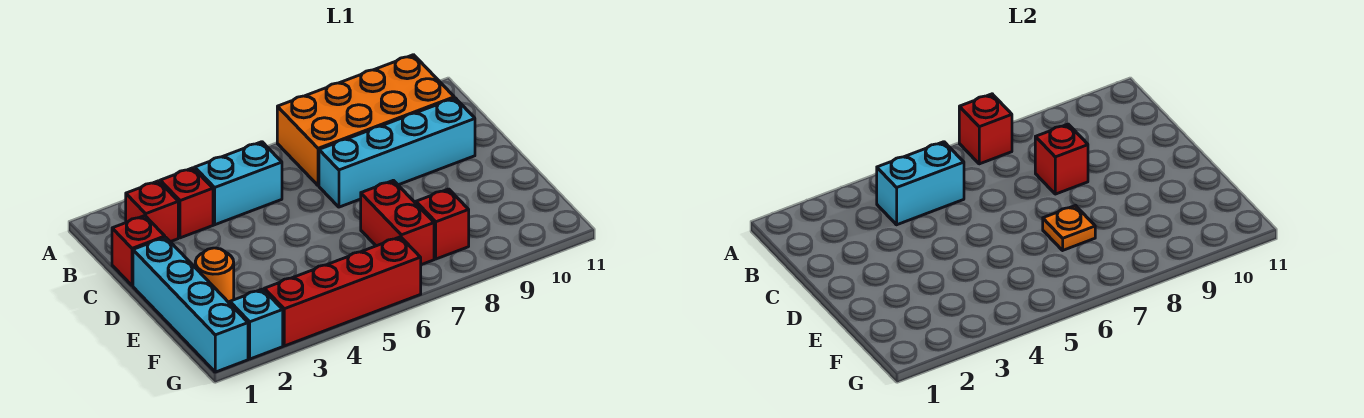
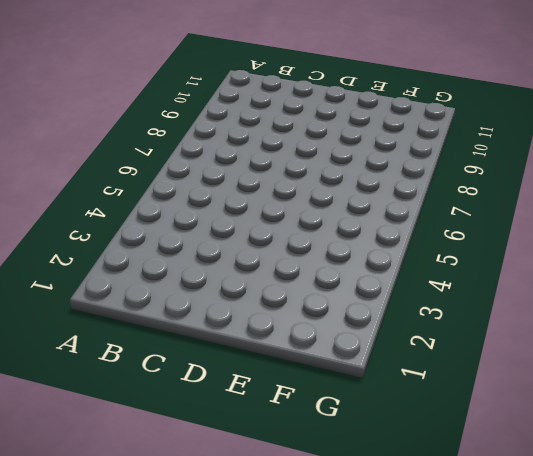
none -> orange 2x4 brick [277,55,454,186]
none -> red 1x1 brick [126,181,178,242]
none -> red 1x1 brick [160,168,213,238]

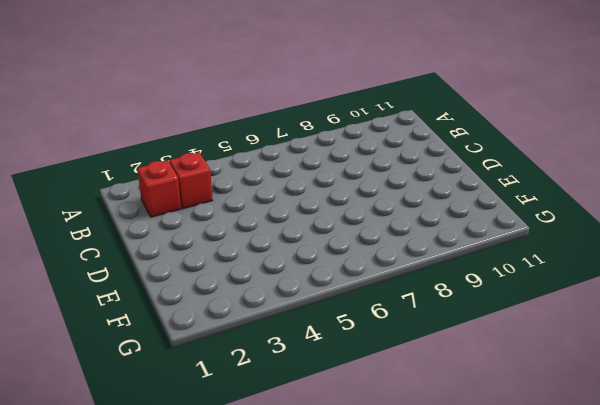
none -> orange 2x4 brick [277,55,454,186]
none -> cyan 1x2 brick [195,142,282,225]
none -> red 1x1 brick [112,216,165,286]

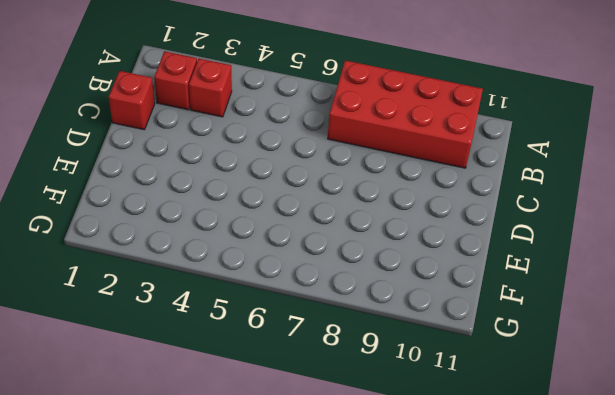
red 2x4 brick [328,60,483,168] -> orange 2x4 brick [277,55,454,186]
none -> cyan 1x2 brick [195,142,282,225]
none -> cyan 1x4 brick [319,98,475,207]
none -> cyan 1x4 brick [133,237,248,372]

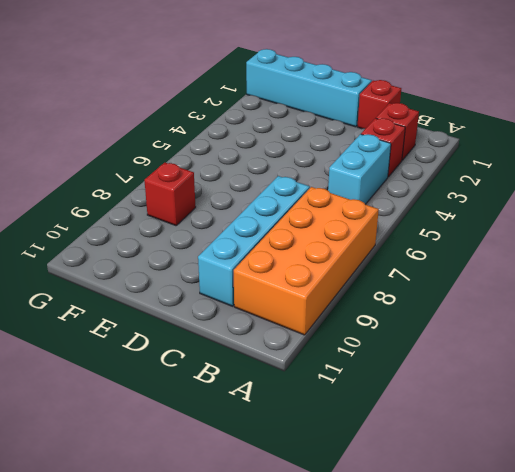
none -> orange 1x1 round brick [195,248,234,303]
none -> red 1x2 brick [360,180,434,265]
none -> cyan 1x1 brick [230,289,283,359]

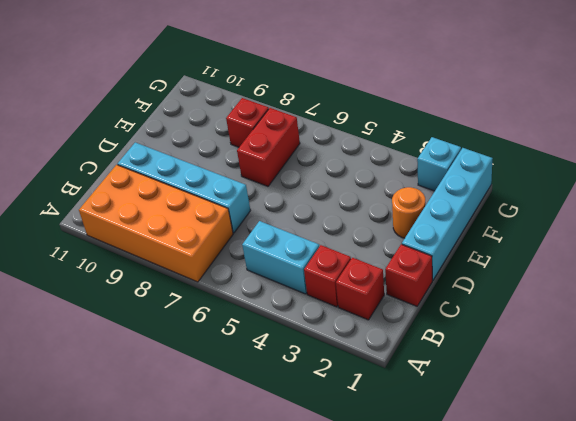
none -> red 1x4 brick [264,237,421,346]
none -> red 1x1 brick [959,94,1012,164]
none -> cyan 1x2 brick [877,142,964,225]

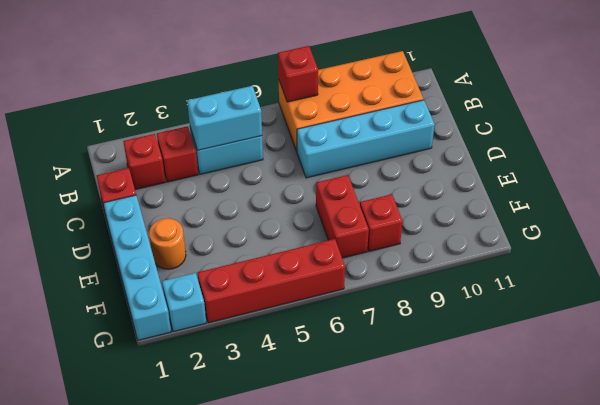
none -> red 1x1 brick [1035,124,1088,194]
none -> orange 1x1 plate [1043,205,1095,250]

